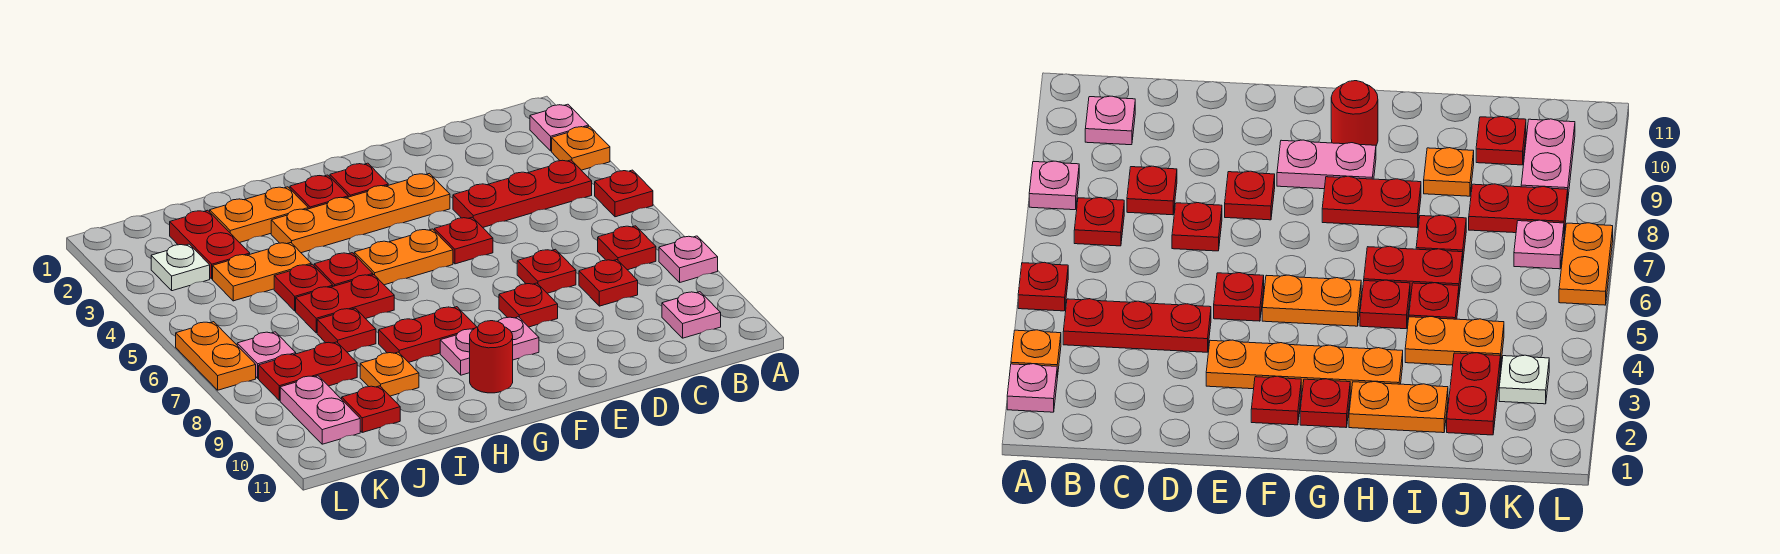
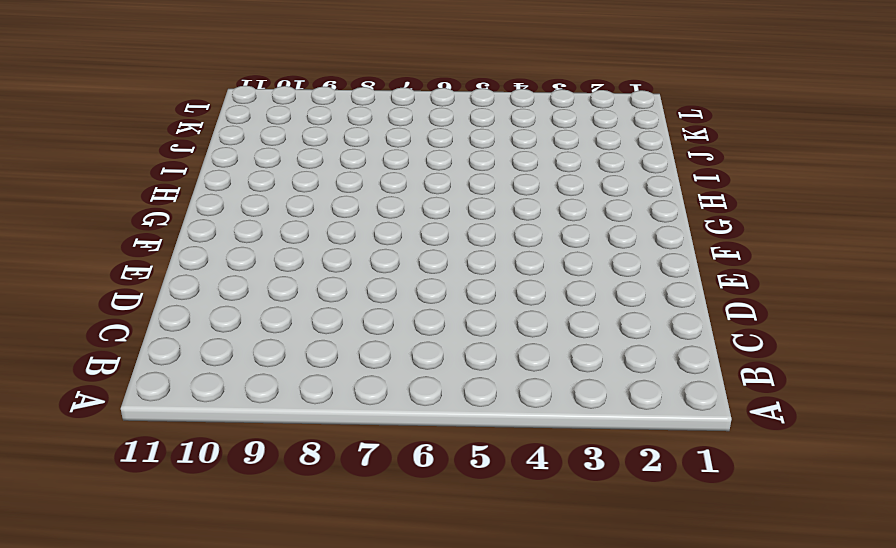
none -> pink 1x1 plate [530,104,589,151]
none -> orange 1x1 plate [552,126,610,170]
none -> red 1x1 plate [595,170,653,217]
none -> pink 1x1 plate [659,236,718,282]

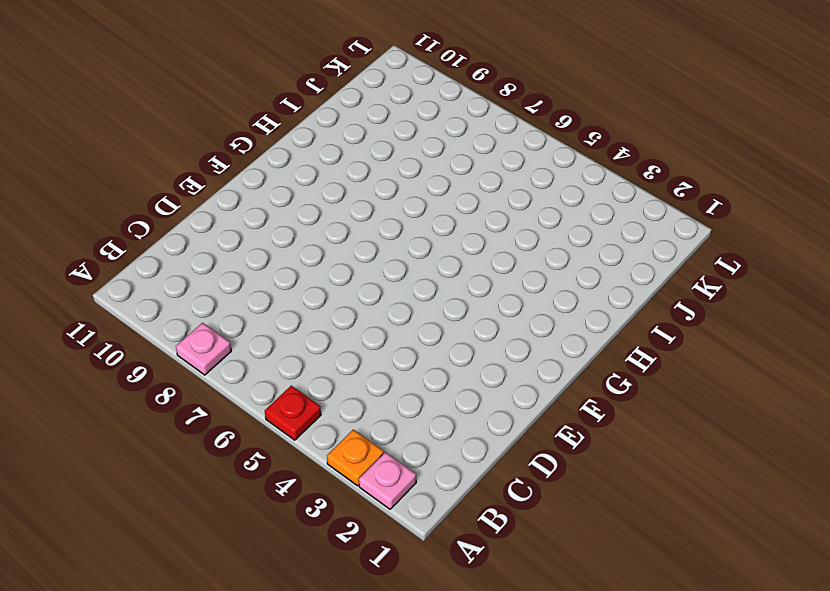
none -> red 1x3 plate [453,160,592,227]
none -> red 1x1 plate [598,226,656,270]
none -> pink 1x1 plate [662,292,721,338]
none -> red 1x1 plate [579,260,638,306]

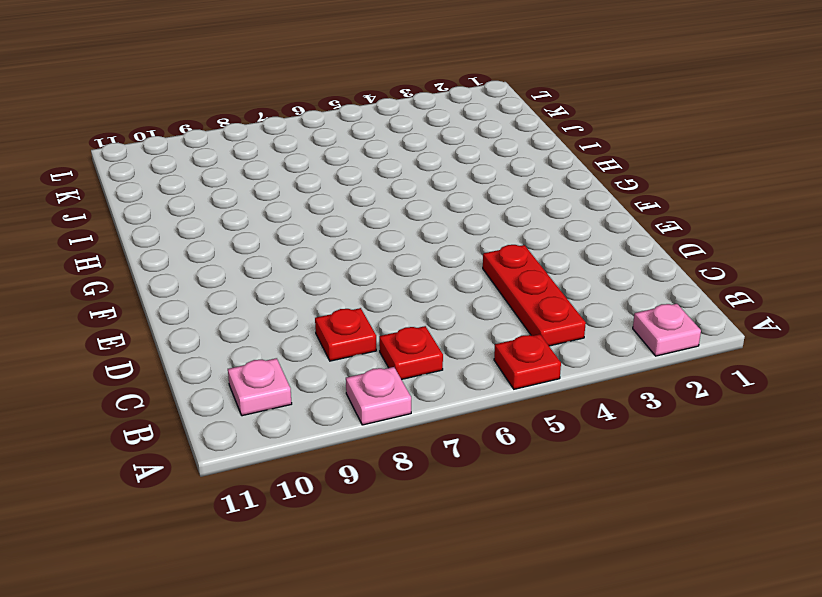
none -> orange 1x1 plate [552,126,610,170]
none -> red 1x1 plate [517,249,576,293]
none -> orange 1x4 plate [271,173,450,253]
none -> red 1x1 plate [434,217,493,264]

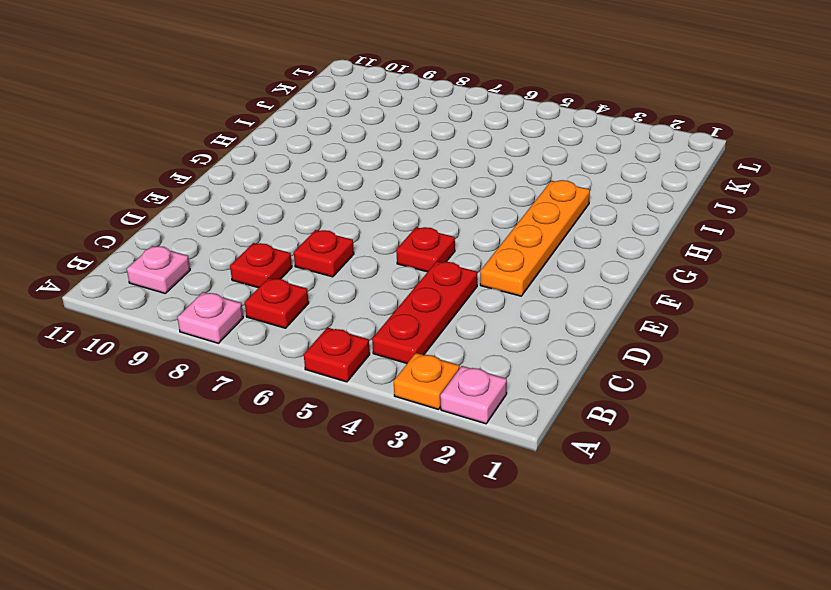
none -> red 1x1 plate [499,283,558,327]
none -> red 1x1 plate [330,163,388,197]
none -> orange 1x2 plate [354,229,453,285]
none -> pink 1x2 plate [440,317,539,375]

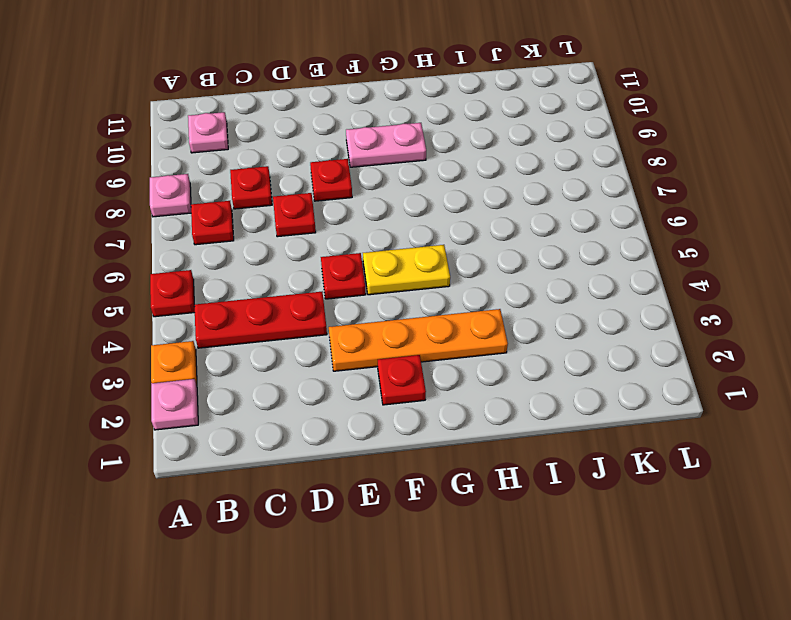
yellow 1x2 plate [363,245,450,295] -> orange 1x2 plate [354,229,453,285]
none -> red 1x1 plate [290,175,348,209]
none -> red 1x2 plate [379,307,476,362]
none -> red 1x1 round brick [470,321,513,393]
none -> orange 1x2 plate [210,187,308,243]

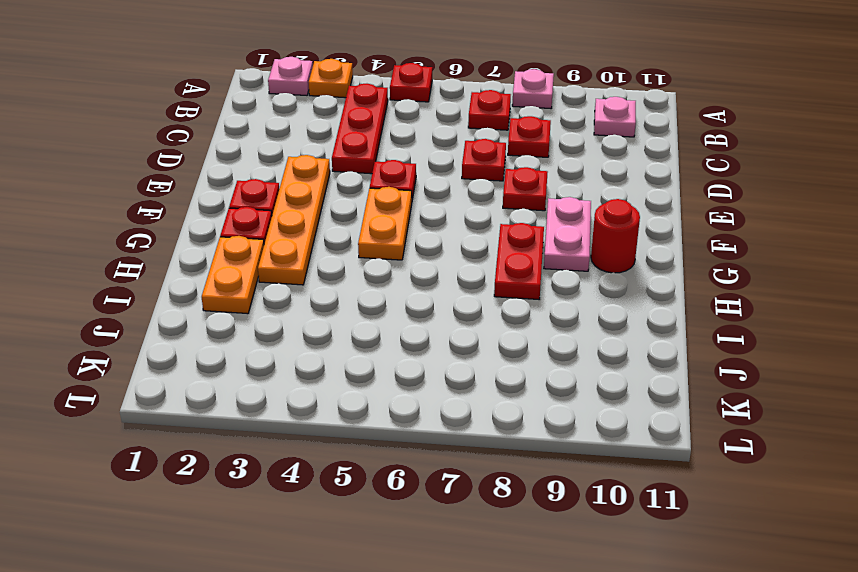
none -> red 1x1 plate [314,253,373,286]
none -> red 1x2 plate [296,275,394,333]
none -> orange 1x2 plate [213,243,311,301]
none -> red 1x1 plate [274,264,333,311]

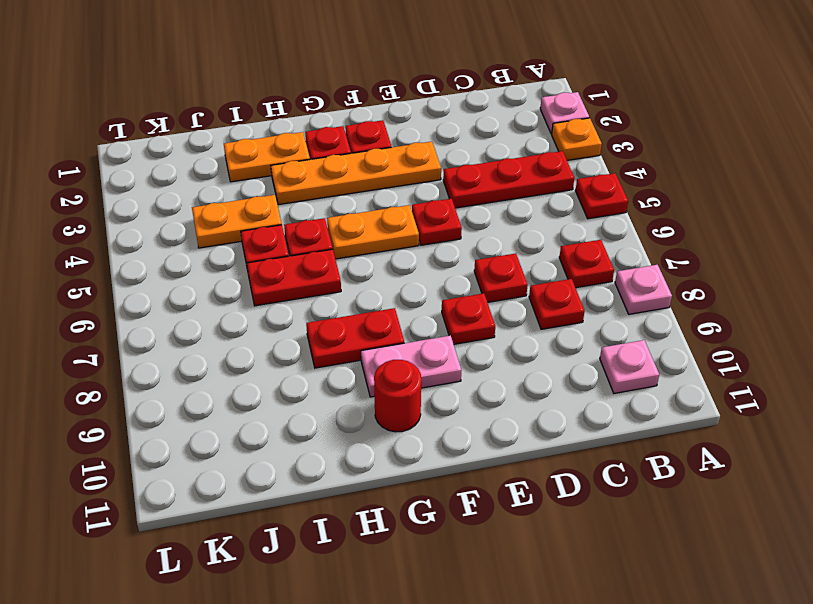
none -> red 1x1 plate [317,308,376,352]
none -> orange 1x1 plate [360,352,419,396]
none -> red 1x2 plate [170,210,250,279]
none -> red 1x2 plate [259,342,357,400]

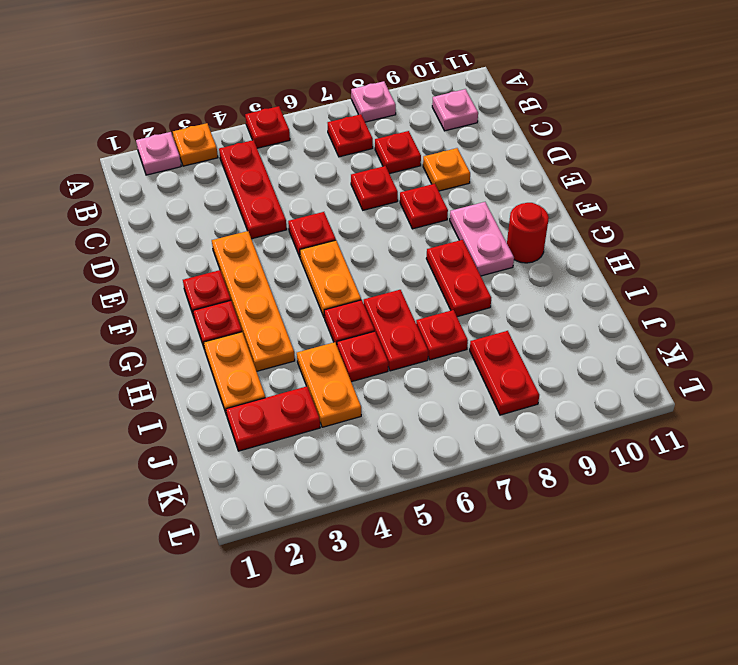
orange 1x1 plate [423,148,470,191] -> orange 1x1 plate moved to [360,352,419,396]
none -> red 1x1 plate [342,386,400,432]
none -> white 1x1 plate [151,244,210,291]
none -> pink 1x1 plate [237,332,296,378]
none -> pink 1x2 plate [280,376,360,444]

